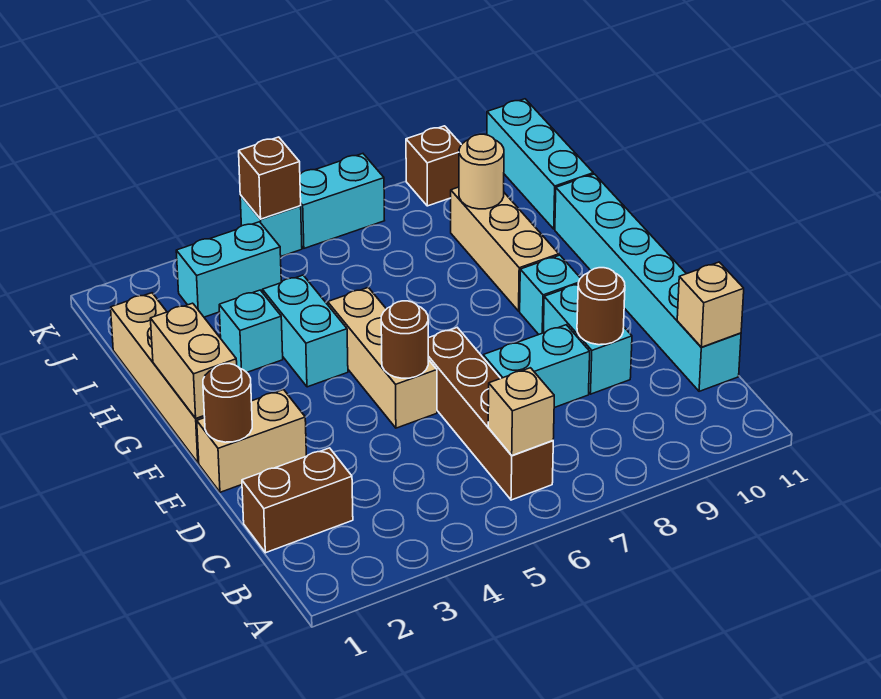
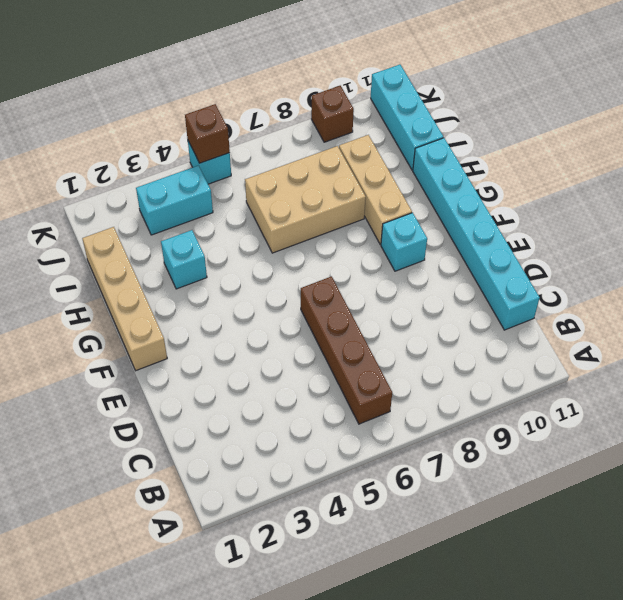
tan 2x3 brick [245,146,366,253] -> none
none -> brown 1x2 brick [242,448,353,553]
none -> cyan 1x2 brick [483,325,590,408]
none -> cyan 1x2 brick [543,284,632,394]

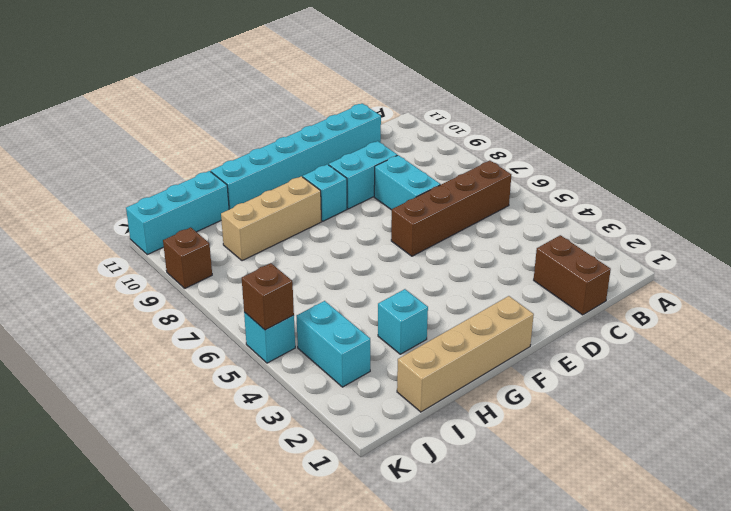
none -> tan 1x2 brick [197,390,306,492]
none -> tan 1x3 brick [328,287,437,428]
none -> cyan 1x2 brick [262,275,348,387]

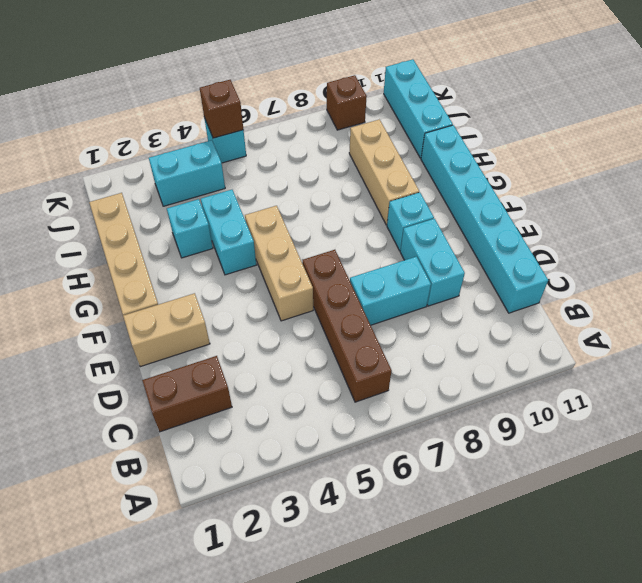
none -> cyan 1x2 brick [300,154,385,248]
none -> tan 1x1 brick [488,368,554,455]
none -> tan 1x1 brick [677,262,744,347]

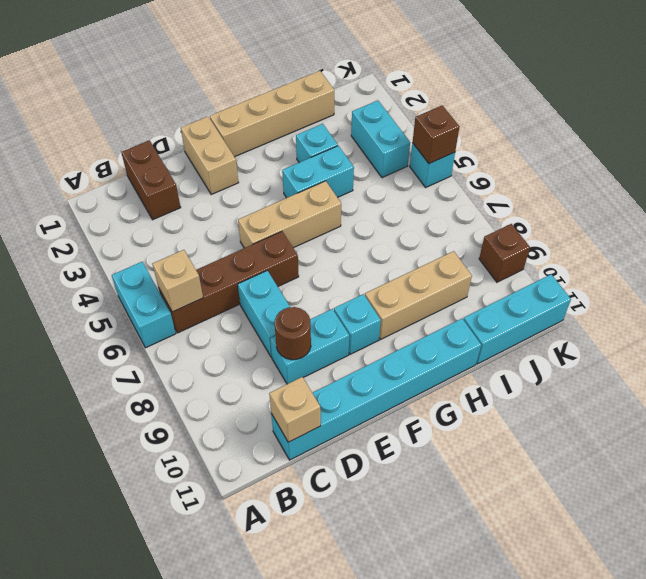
cyan 1x2 brick [112,262,176,348] -> cyan 1x2 brick moved to [300,154,385,248]
none -> brown 1x1 round brick [203,364,252,442]
none -> brown 1x1 round brick [381,301,428,378]
none -> tan 1x2 brick [150,303,237,418]

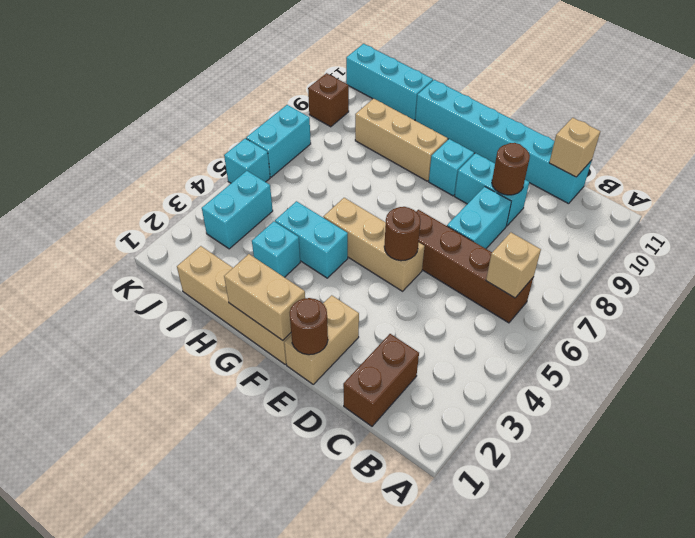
none -> tan 1x1 round brick [459,134,504,209]
none -> brown 1x1 brick [239,137,301,219]

